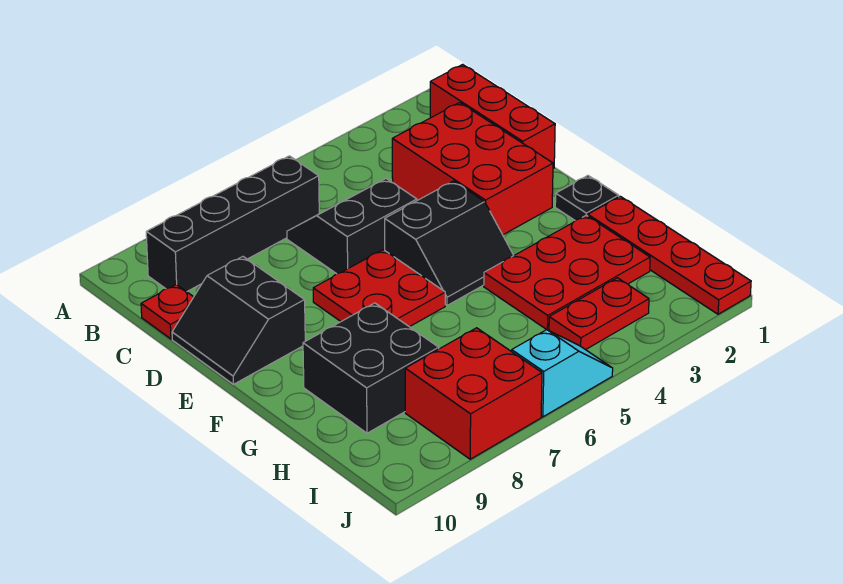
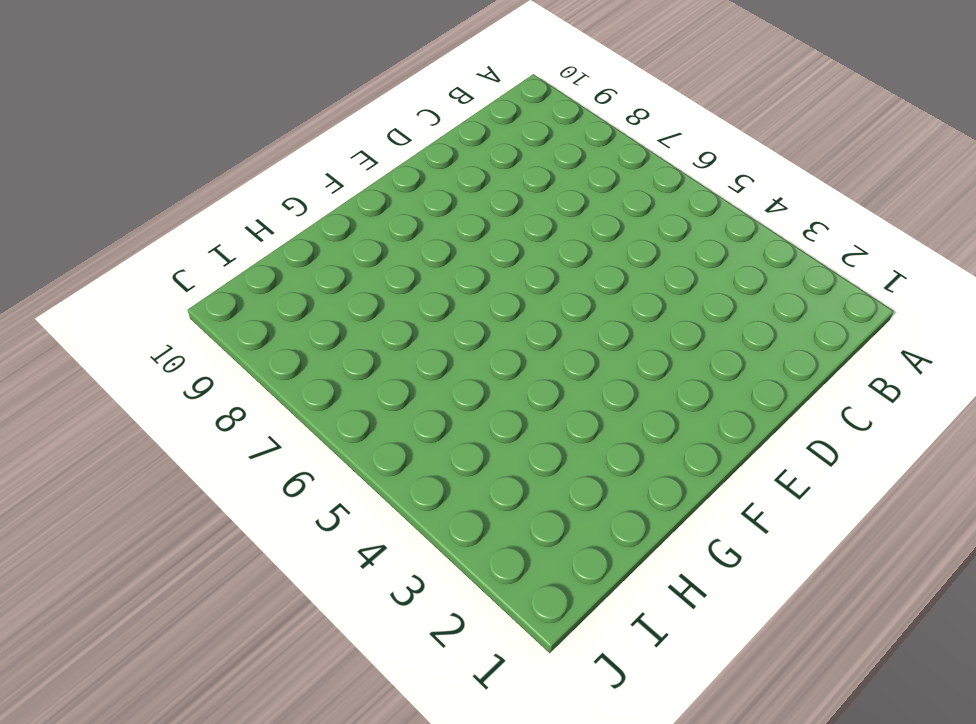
none -> red 1x3 brick [430,64,555,169]
none -> black 1x4 brick [146,156,319,292]
none -> red 2x3 brick [392,103,553,235]

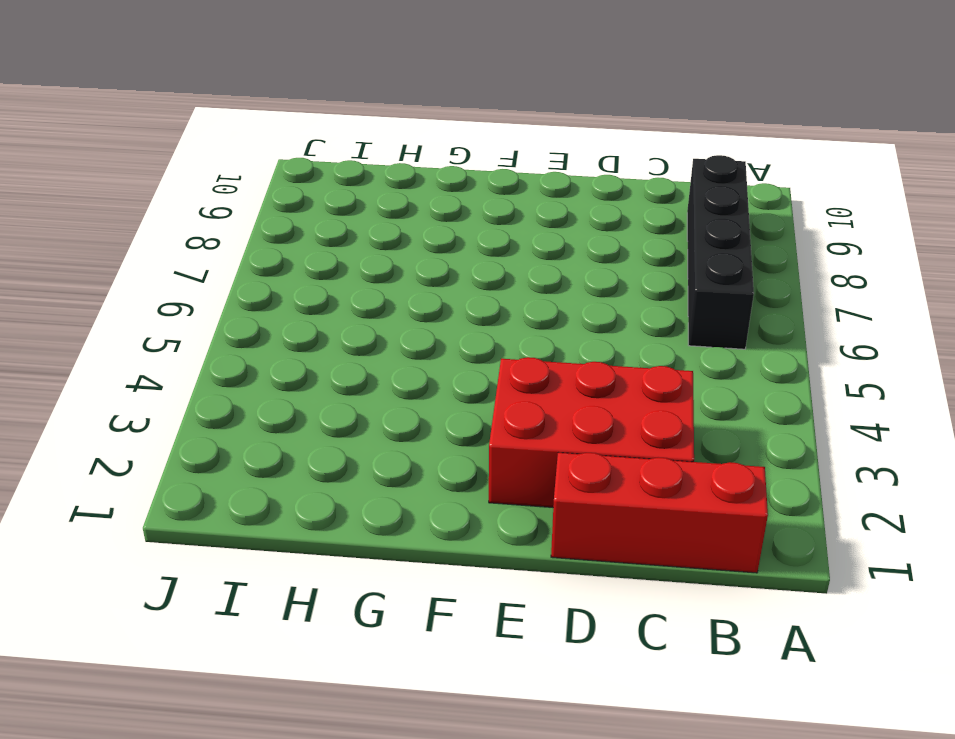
none -> black 2x2 slope [287,179,417,274]
none -> red 1x1 plate [141,284,193,339]
none -> black 2x2 slope [172,257,305,384]

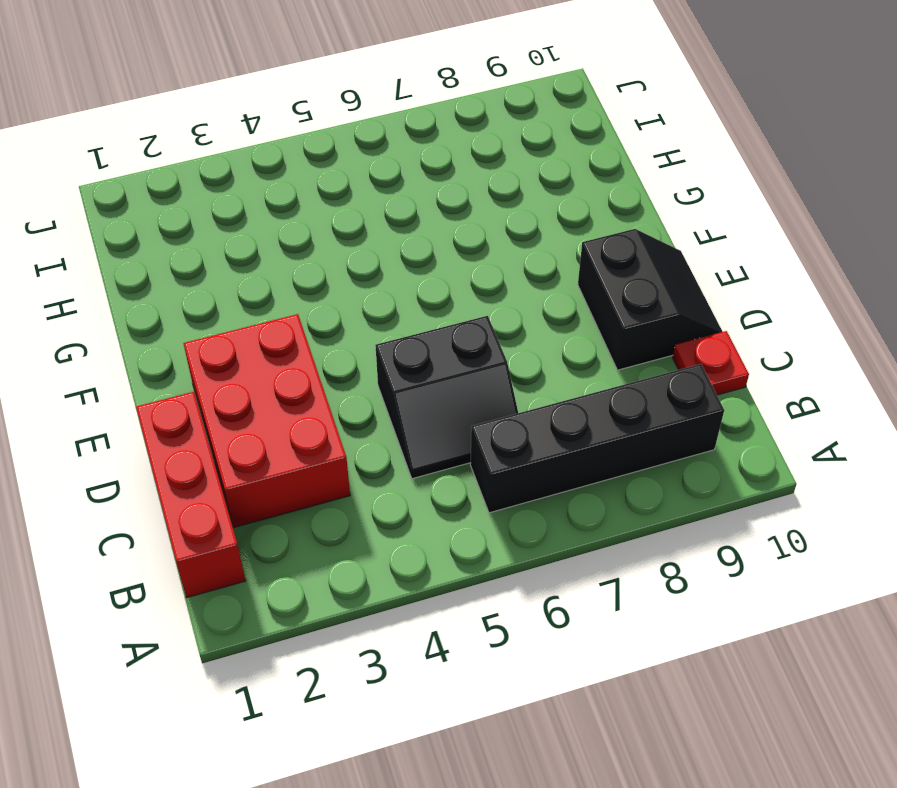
none -> black 2x2 slope [385,181,514,305]
none -> red 2x2 plate [313,250,445,327]
none -> black 1x1 plate [555,176,619,220]

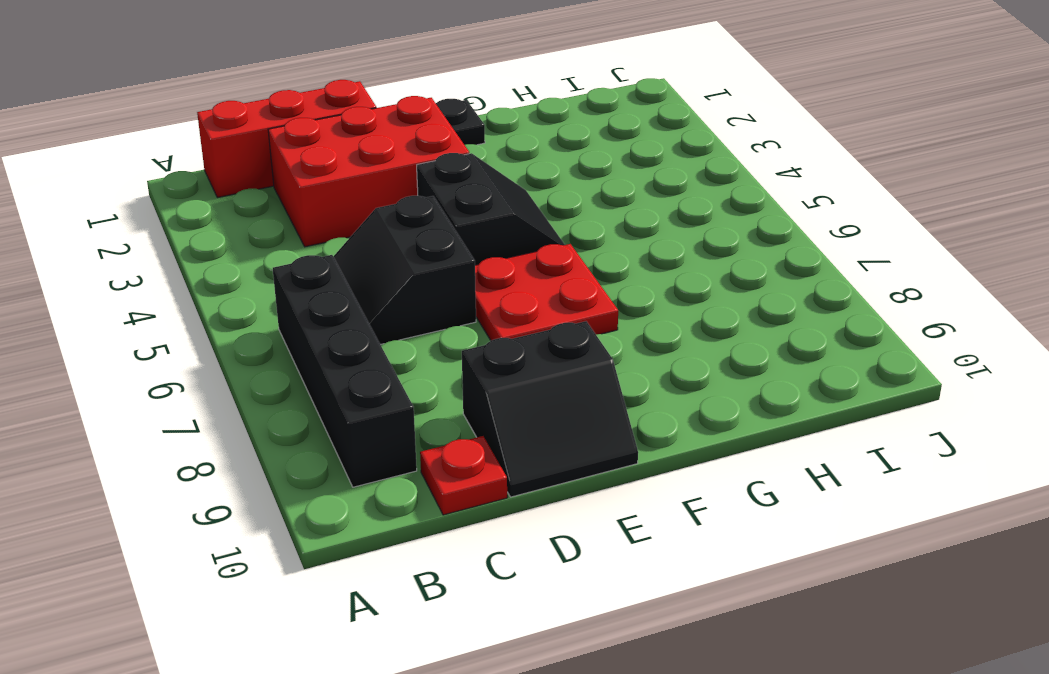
none -> red 1x4 plate [588,196,751,314]
none -> red 2x3 plate [484,215,650,330]
none -> black 2x2 brick [303,303,439,433]

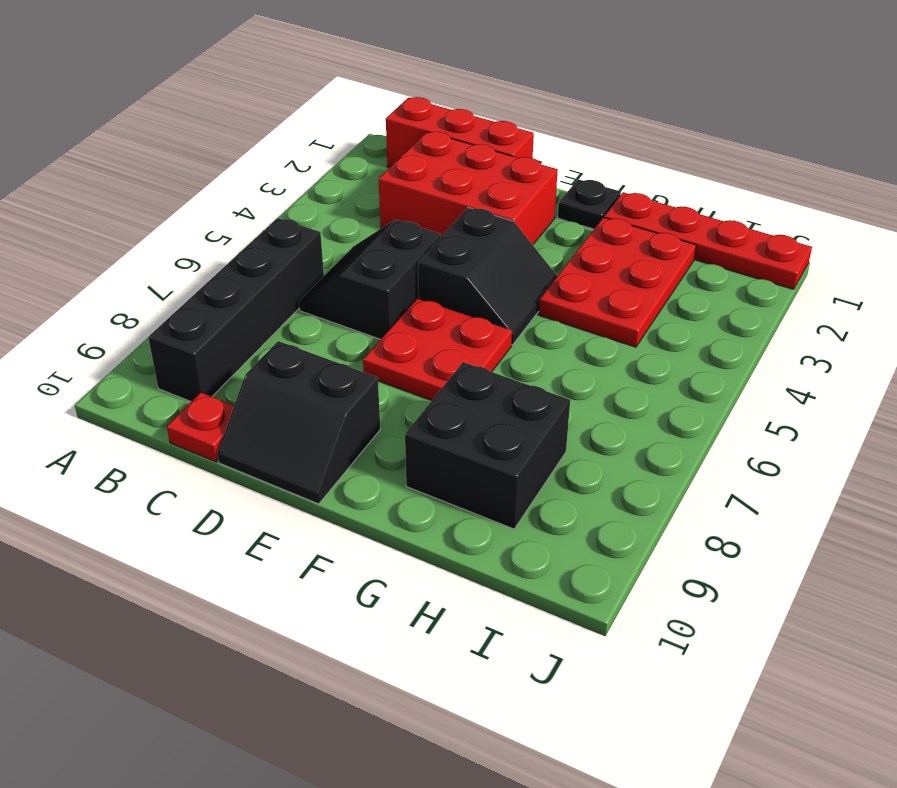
none -> red 1x2 plate [549,278,649,350]
none -> red 2x2 brick [405,328,542,459]
none -> cyan 1x2 slope [512,330,613,417]

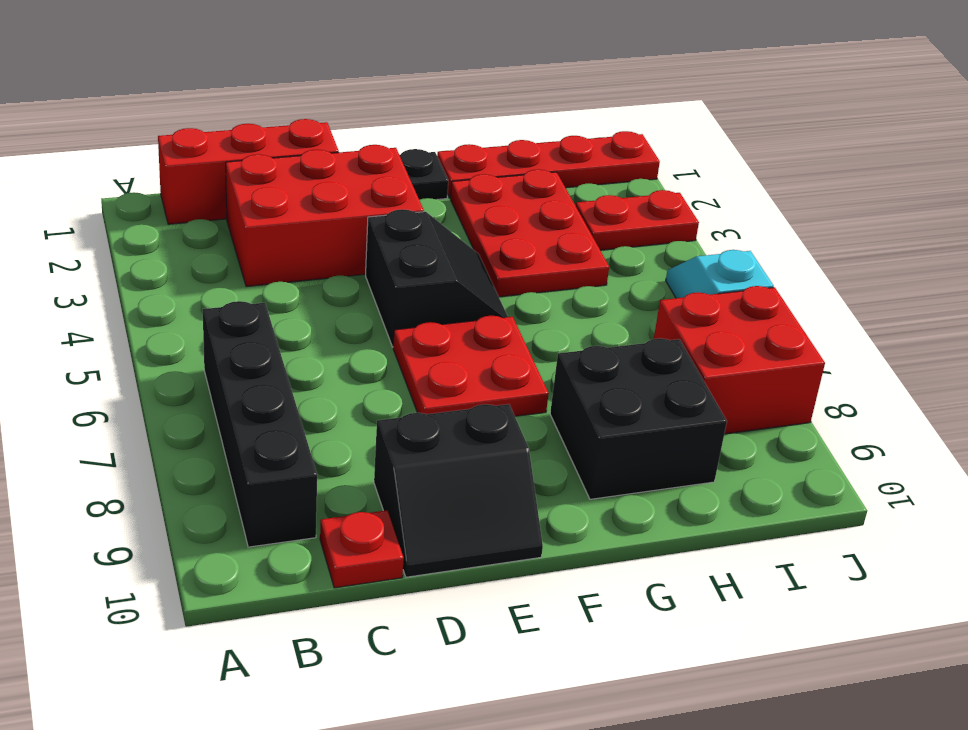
red 1x2 plate [576,190,699,250] -> red 1x2 plate turned to [549,278,649,350]
none -> black 2x2 slope [287,179,417,274]

